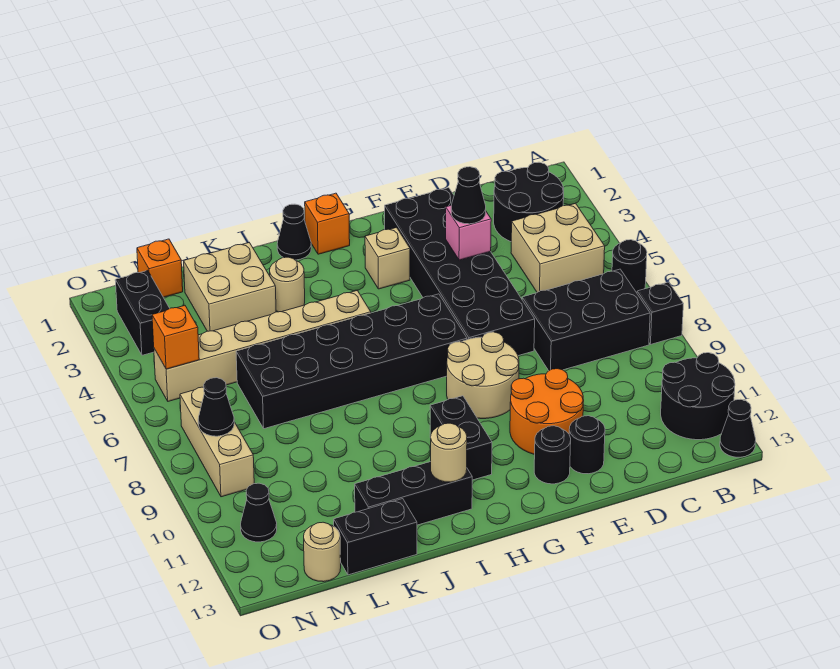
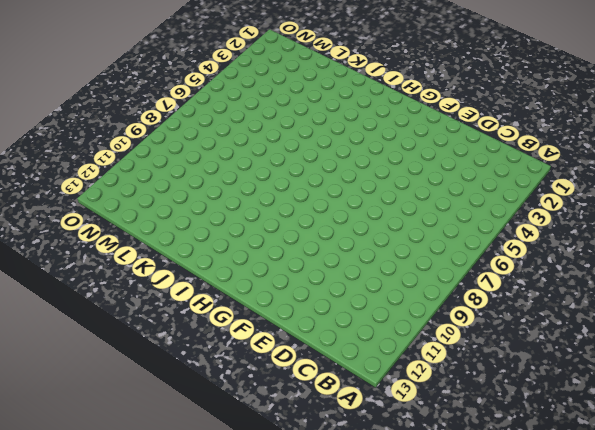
none -> black 1x1 round brick [612,240,647,293]
none -> black 1x1 brick [637,282,683,345]
none -> black 2x2 round brick [661,353,735,440]
none -> black 1x1 cone [720,399,756,457]

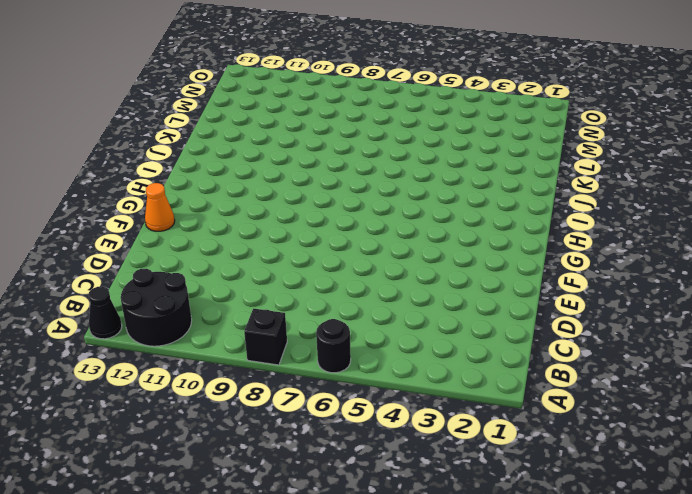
orange 1x1 cone [145,183,175,231] -> none
none -> black 2x2 round brick [494,162,564,242]
none -> tan 2x2 brick [511,203,605,292]
none -> black 2x3 brick [522,269,650,371]
none -> black 2x6 brick [385,188,535,356]

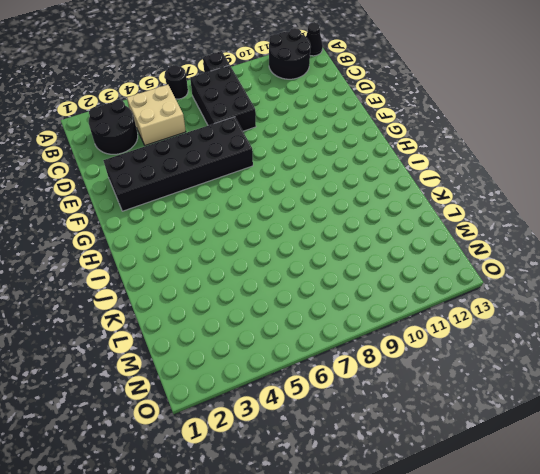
none -> orange 2x2 round brick [510,369,584,454]
none -> black 1x1 round brick [569,416,605,474]
none -> tan 2x2 round brick [447,332,519,419]
none -> black 1x1 round brick [534,426,571,484]

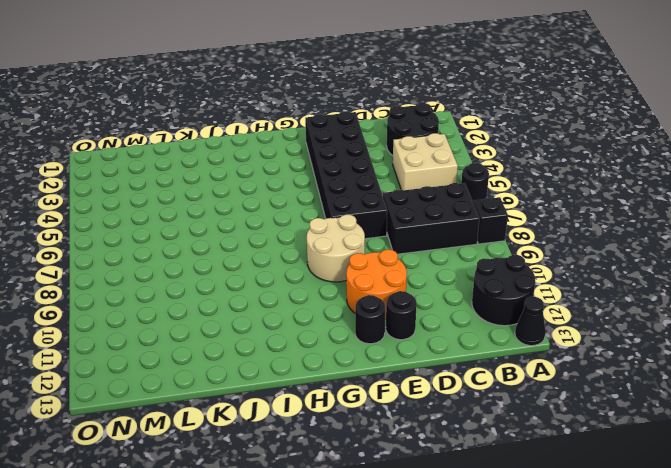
none -> tan 1x1 brick [365,227,410,289]
none -> black 2x6 brick [236,294,467,429]
none -> orange 1x1 brick [305,193,350,254]
none -> black 1x2 brick [430,396,492,480]

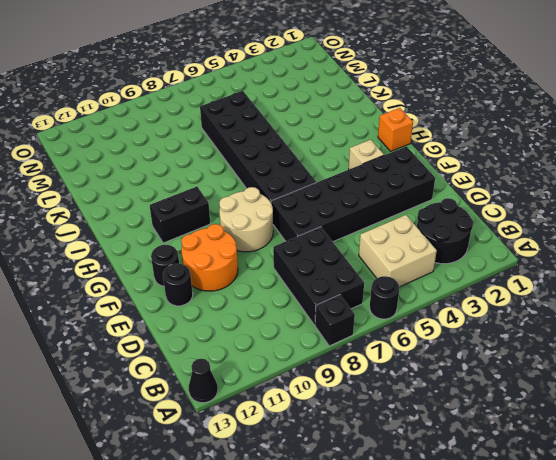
none -> black 2x2 round brick [661,353,735,440]
none -> black 1x1 cone [277,204,311,260]
none -> tan 1x6 brick [154,290,371,401]
none -> black 1x3 brick [355,462,472,525]

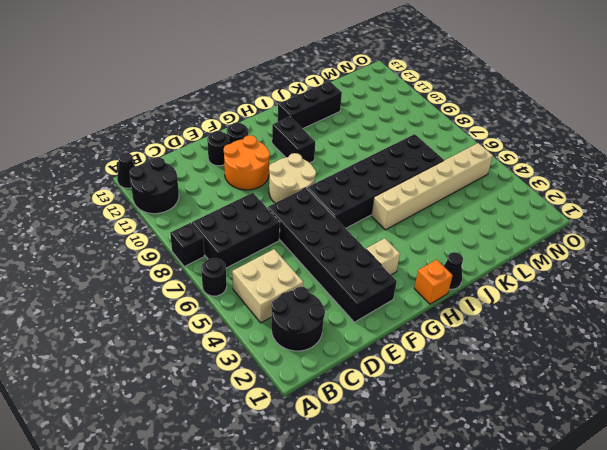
none -> tan 1x1 round brick [270,257,305,312]
none -> tan 2x2 brick [184,243,276,331]
none -> black 1x2 brick [334,499,417,575]
none -> orange 1x1 brick [137,239,183,297]

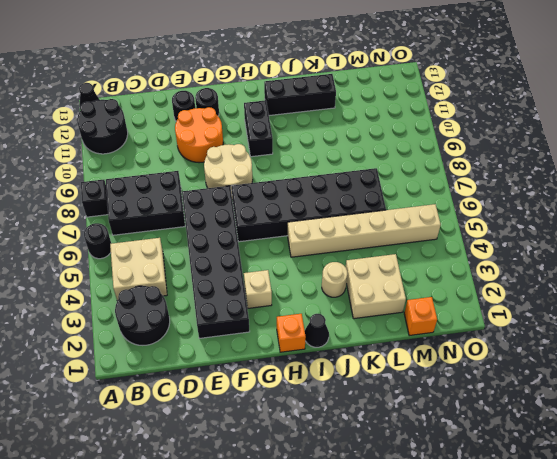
none -> black 1x2 brick [334,499,417,575]
none -> tan 1x1 round brick [304,522,341,582]
none -> black 1x2 brick [115,270,170,355]
none -> tan 1x3 brick [180,387,254,497]

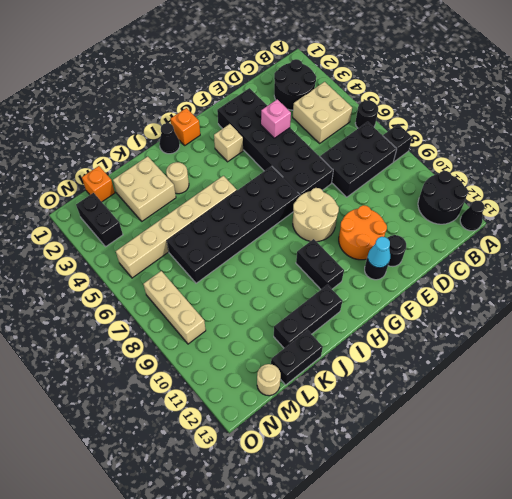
cyan 1x1 cone [368,237,390,268] -> none
none -> black 1x1 cone [241,483,277,542]
none -> tan 1x1 round brick [431,423,467,482]
none -> orange 1x1 brick [152,306,199,369]
none -> black 1x1 cone [198,378,234,436]

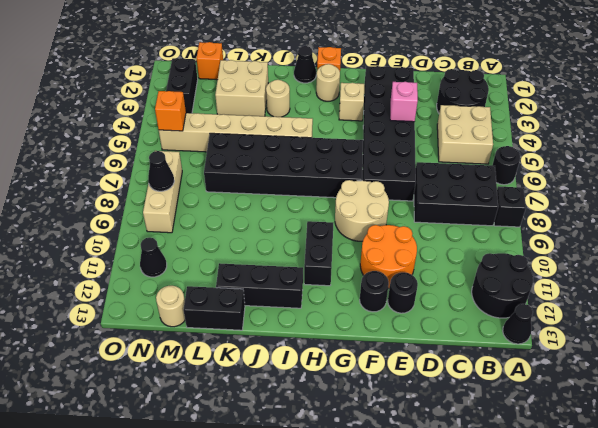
tan 1x1 round brick [316,64,340,101] -> tan 1x1 round brick moved to [431,423,467,482]
none -> black 1x1 cone [451,167,486,224]

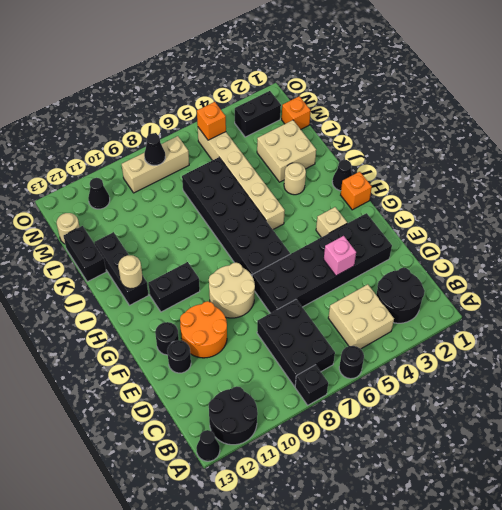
none -> black 1x1 cone [451,167,486,224]

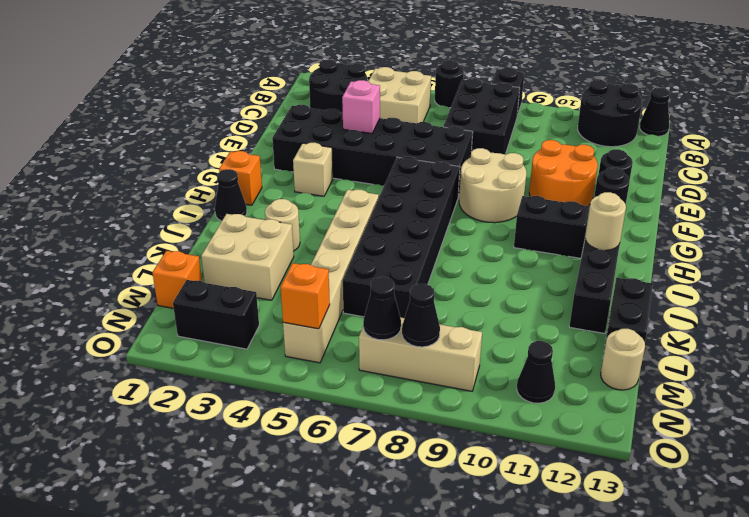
black 1x1 cone [363,277,401,340] -> black 1x1 cone moved to [451,167,486,224]

